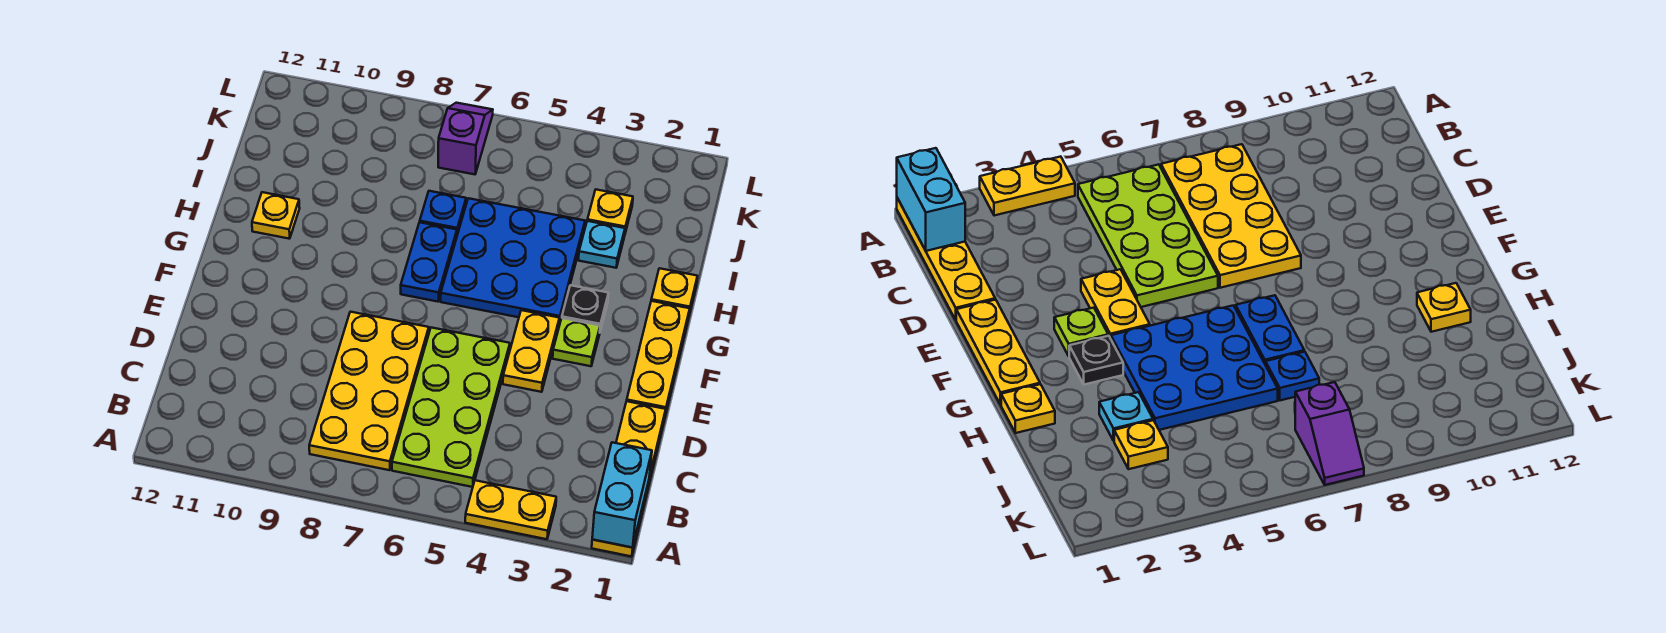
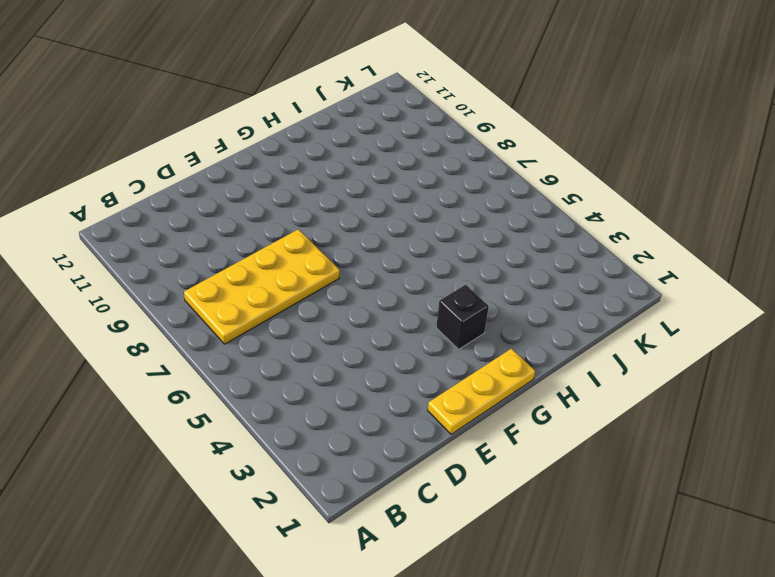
black 1x1 brick [436,285,489,349] -> black 1x1 plate [562,285,609,331]
none -> yellow 1x4 plate [592,401,666,557]
none -> yellow 1x2 plate [465,480,556,539]
none -> lime 2x4 plate [392,328,510,487]

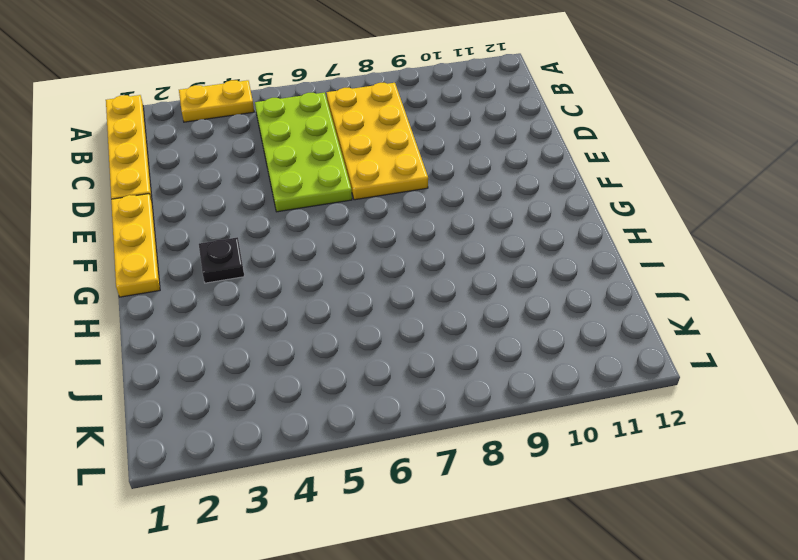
none -> yellow 1x2 plate [503,310,560,392]
none -> lime 1x1 plate [553,318,600,366]
none -> blue 3x3 plate [441,198,585,325]

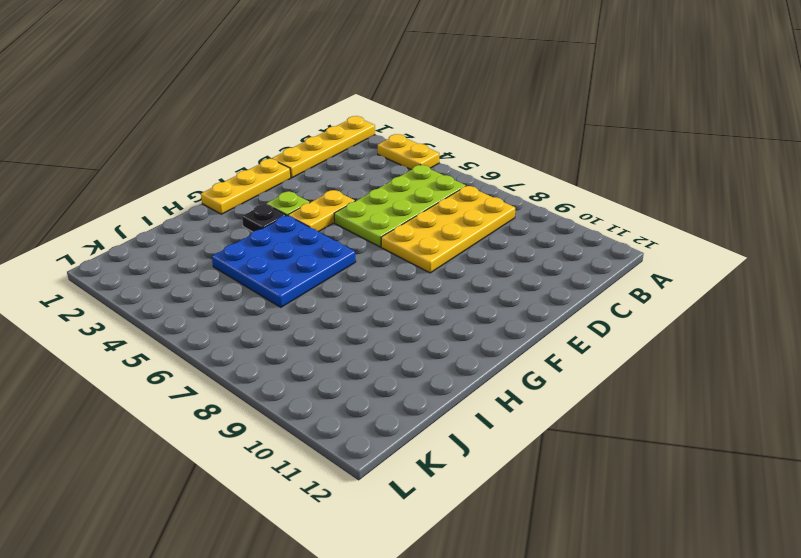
none -> blue 1x2 plate [401,222,457,302]
none -> yellow 1x1 plate [651,268,697,314]
none -> yellow 1x1 plate [252,192,300,239]

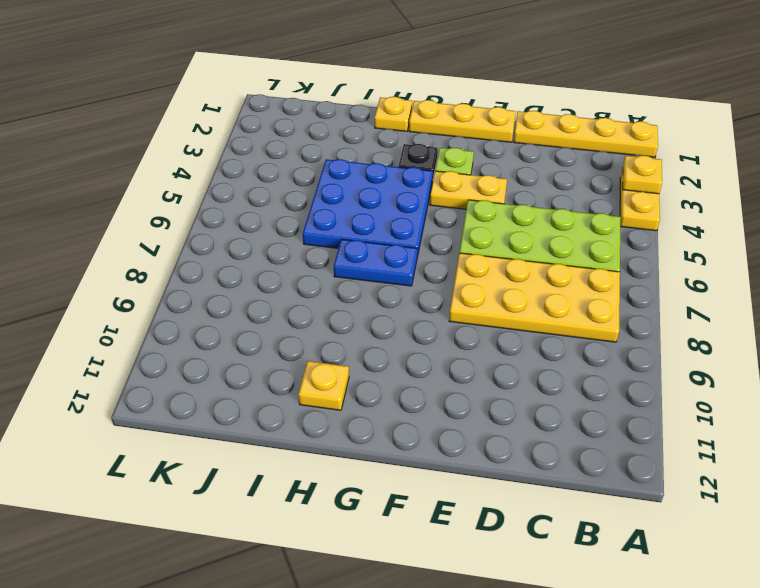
yellow 1x1 plate [623,156,662,194] -> yellow 1x1 plate moved to [587,190,633,233]
none -> cyan 1x1 plate [579,221,625,268]
none -> blue 1x1 plate [420,191,466,235]
none -> purple 1x2 slope [438,103,493,174]

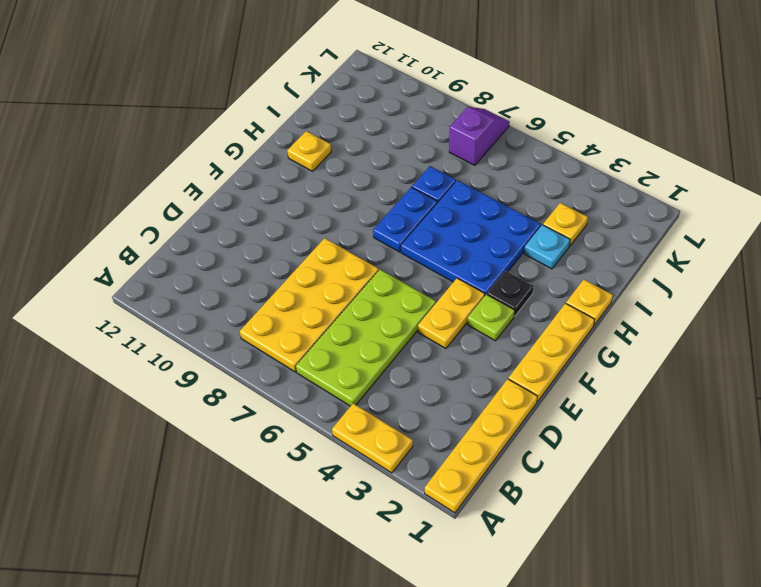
none -> cyan 1x2 brick [592,442,652,548]

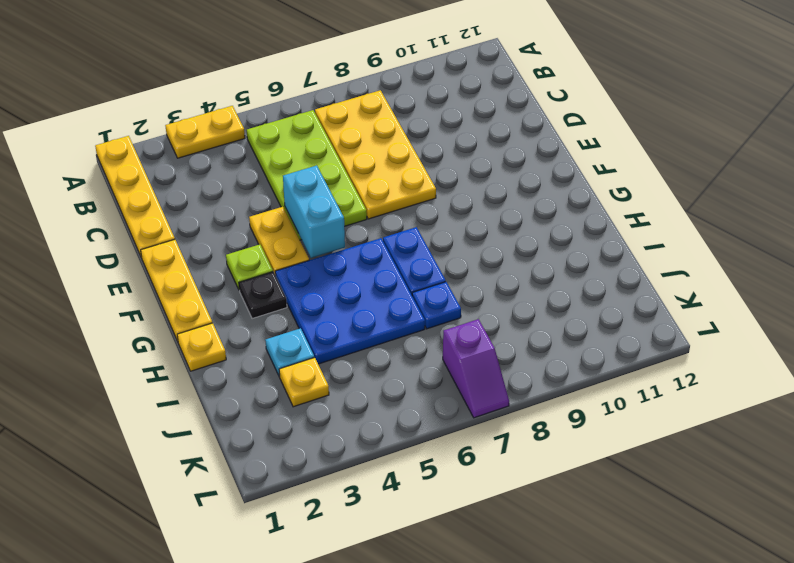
cyan 1x2 brick [283,166,345,258] -> cyan 1x2 brick moved to [592,442,652,548]
none -> yellow 1x1 plate [252,192,300,239]

